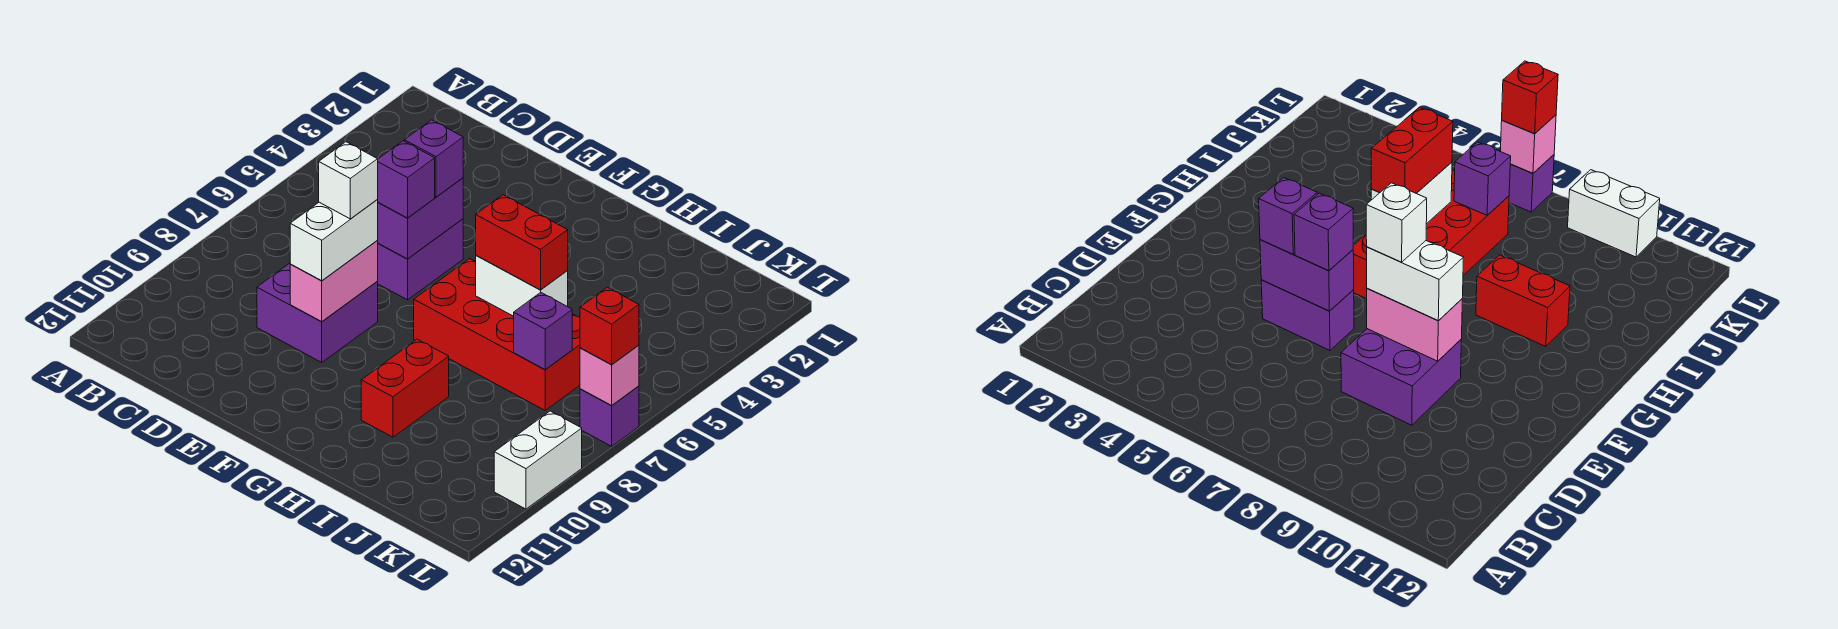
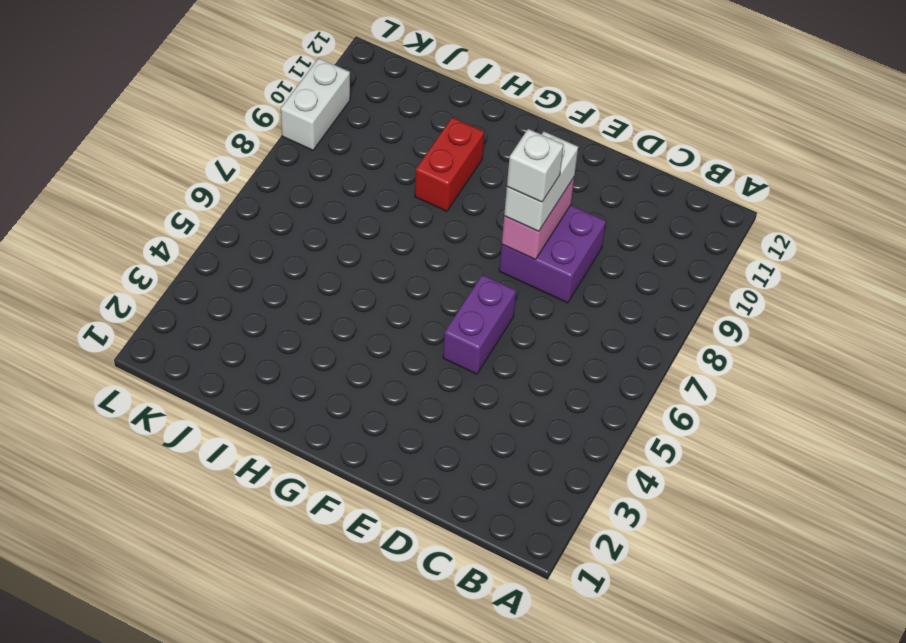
none -> red 2x4 brick [414,259,580,410]
none -> purple 1x1 brick [580,386,639,446]
none -> purple 1x2 brick [377,178,463,259]

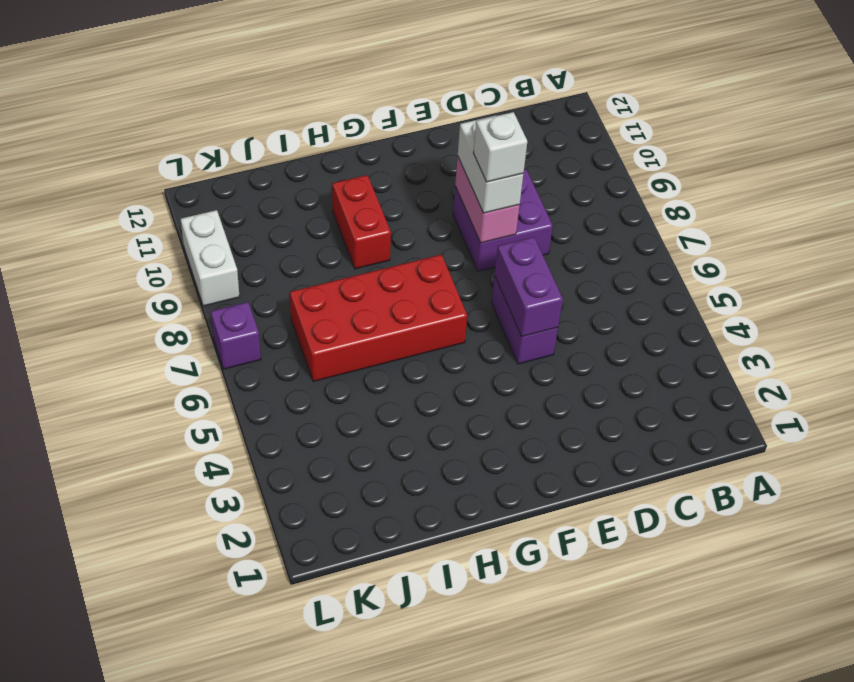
none -> white 1x2 brick [476,255,568,316]
none -> purple 1x1 brick [514,292,572,370]
none -> pink 1x1 brick [580,345,639,406]

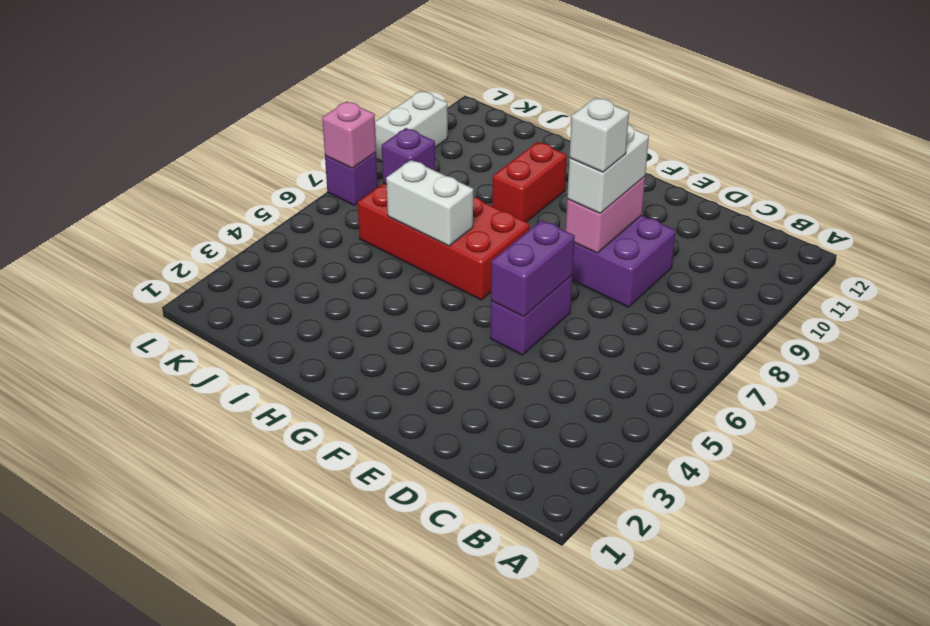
none -> purple 1x1 brick [404,120,463,197]
none -> purple 1x1 brick [377,141,435,218]
none -> red 1x2 brick [476,195,568,290]

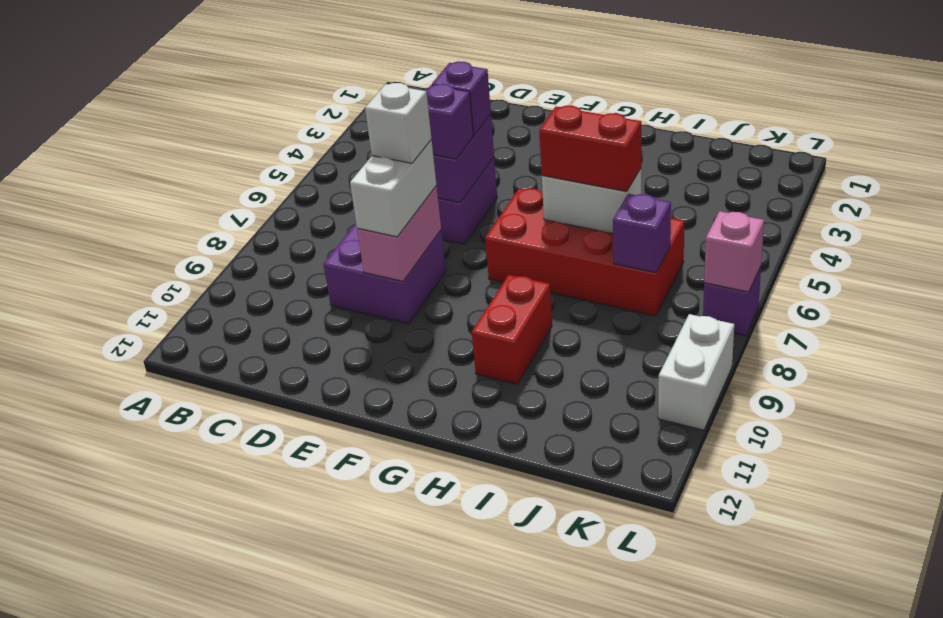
none -> red 1x1 brick [580,287,639,364]

